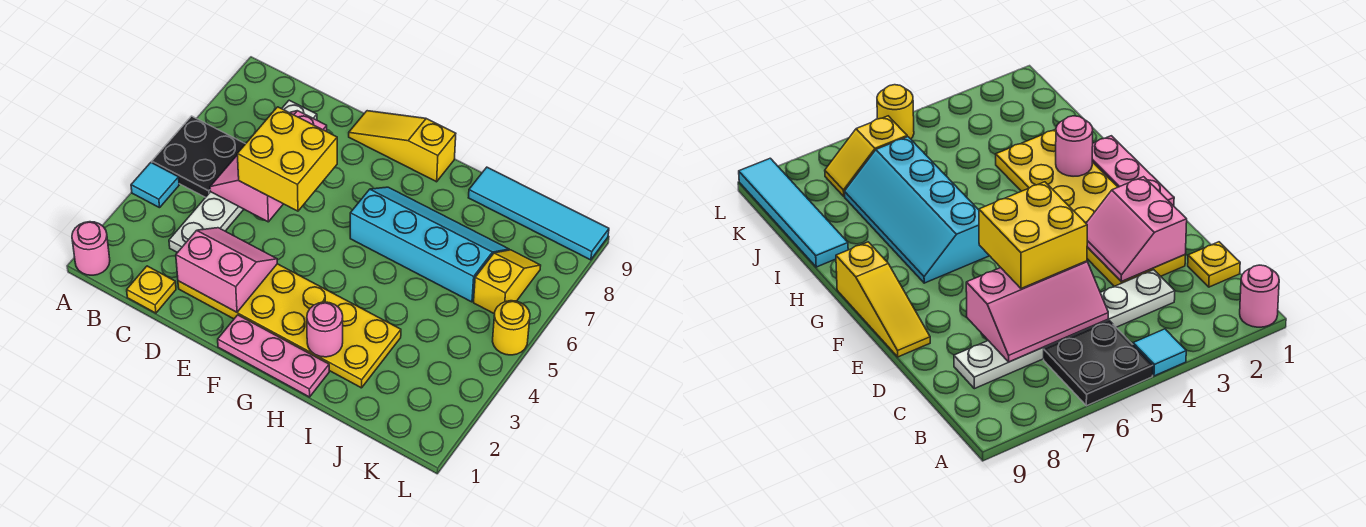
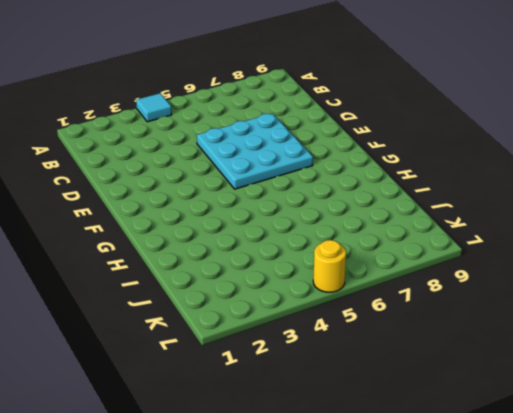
cyan 3x3 plate [197,113,313,189] -> none
none -> pink 1x1 round brick [72,222,110,275]
none -> black 2x2 plate [152,116,245,197]
none -> yellow 1x1 plate [127,266,176,313]

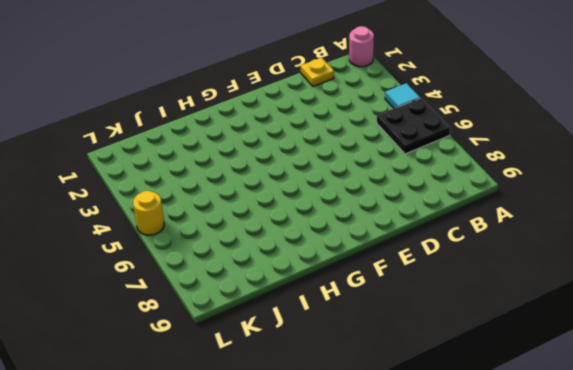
none -> white 1x6 plate [169,100,317,253]
none -> yellow 2x6 plate [178,264,401,388]
none -> yellow 1x3 slope [349,111,456,182]

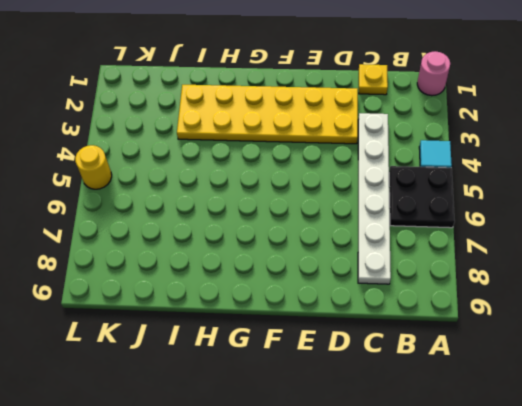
none -> yellow 1x3 slope [349,111,456,182]
none -> pink 1x3 plate [218,315,329,397]
none -> cyan 2x4 slope [350,187,509,302]

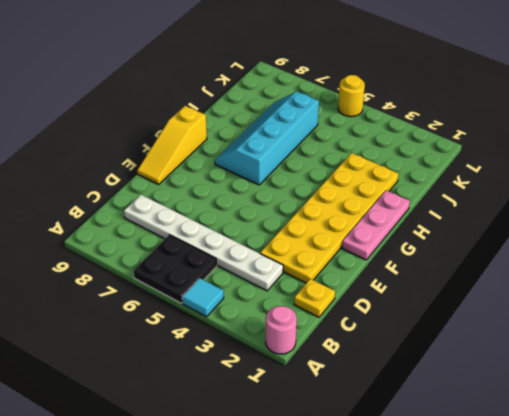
none -> cyan 1x4 tile [468,167,609,260]
none -> yellow 1x2 slope [474,250,541,314]
none -> pink 2x3 slope [210,111,327,222]

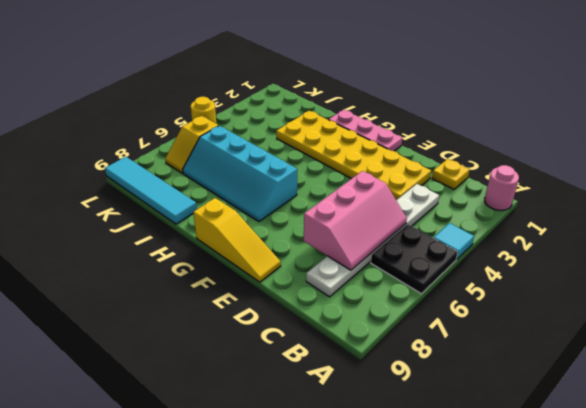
none -> pink 2x2 slope [176,228,277,312]
none -> pink 1x1 round brick [307,302,343,357]
none -> yellow 2x2 brick [237,107,337,211]

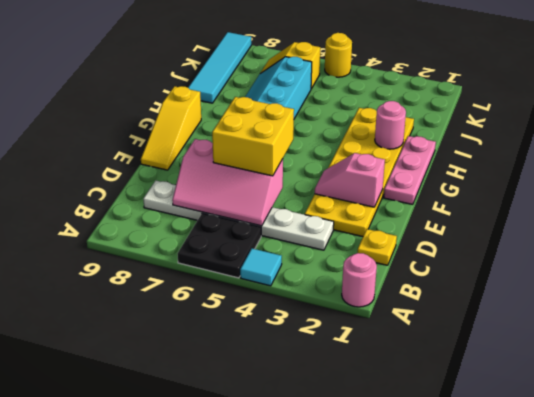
pink 1x2 slope [315,153,385,207] -> pink 2x2 slope [176,228,277,312]

